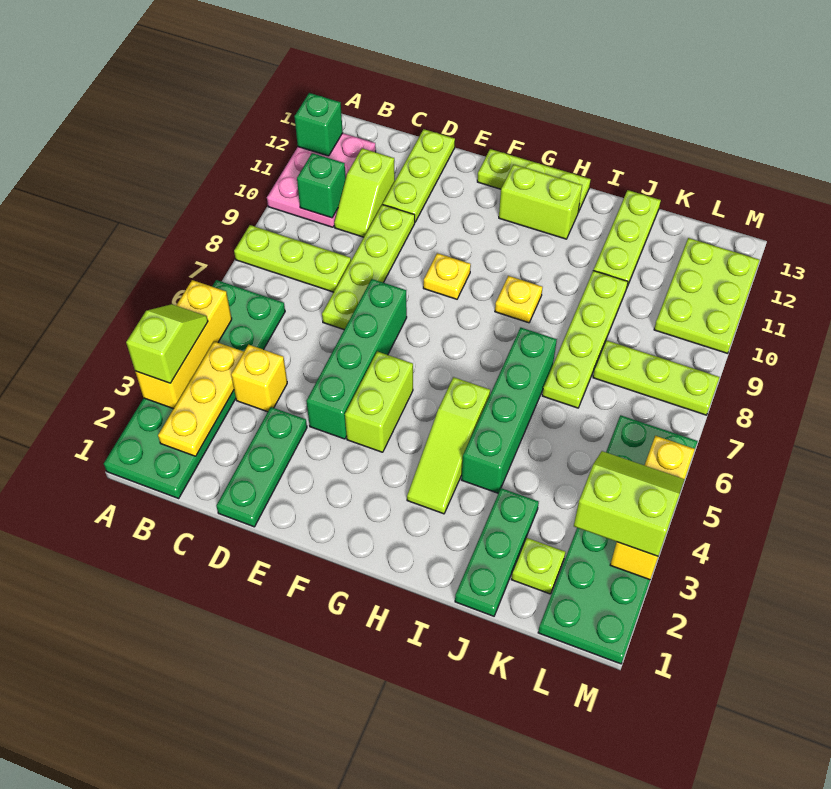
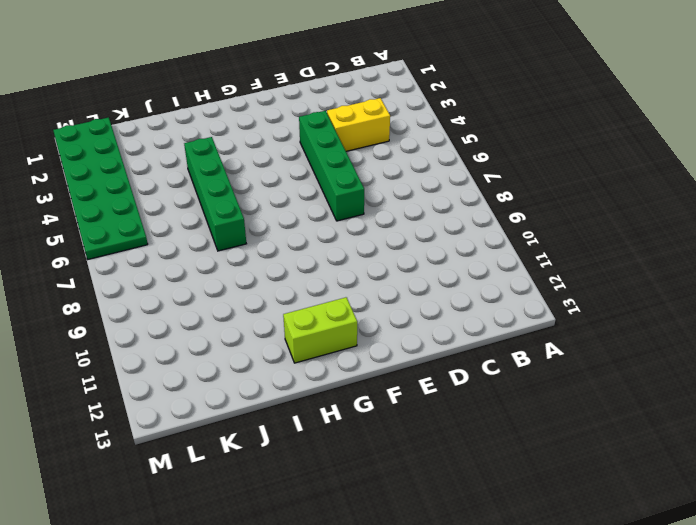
yellow 1x2 brick [327,98,390,151] -> yellow 1x1 brick [231,345,287,412]
none -> green 2x6 plate [104,280,285,498]
none -> lime 1x3 plate [234,225,351,292]
none -> pink 2x3 plate [267,133,376,227]
none -> lime 1x2 slope [334,148,395,237]

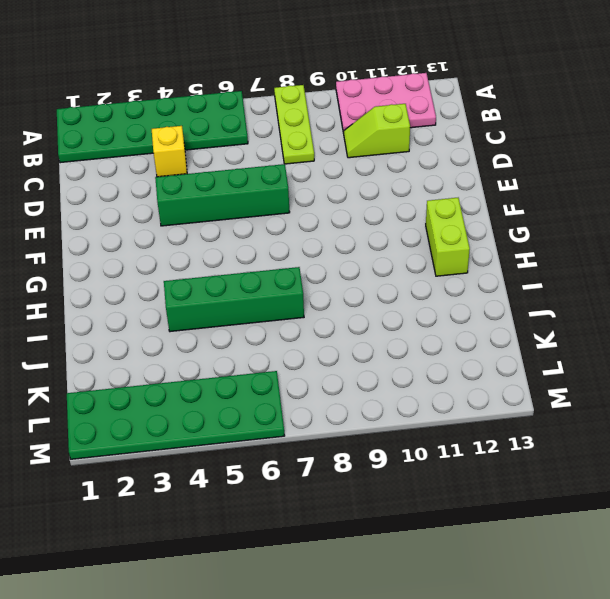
none -> green 1x3 plate [216,407,307,527]
none -> lime 1x4 plate [322,204,415,329]
none -> lime 1x3 plate [383,129,455,222]
none -> lime 1x2 brick [345,351,413,452]

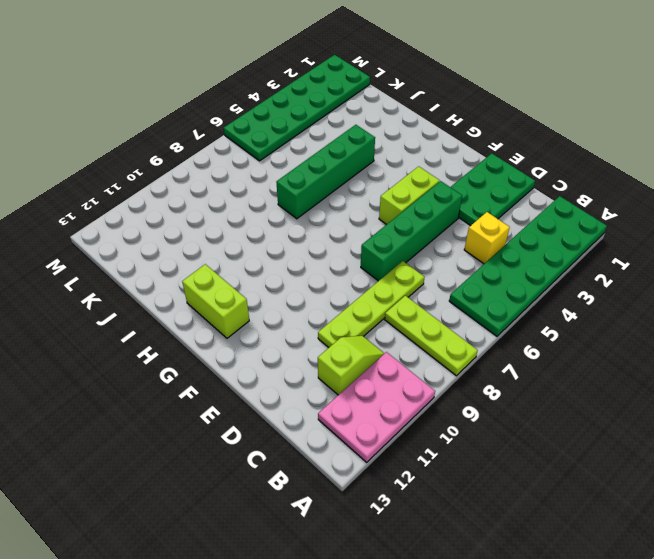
green 2x3 plate [451,153,535,226] -> green 1x3 plate [216,407,307,527]
none -> lime 1x3 plate [383,129,455,222]
none -> yellow 1x1 plate [423,253,471,299]
none -> lime 1x3 plate [477,149,591,212]
none -> lime 1x3 slope [407,377,490,514]

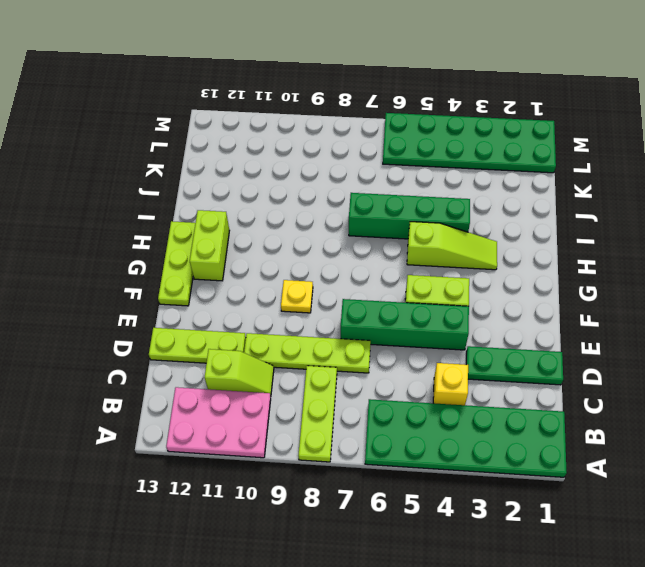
none -> yellow 1x1 plate [495,276,543,323]
none -> green 1x3 plate [455,488,539,616]
none -> lime 1x4 plate [542,270,628,408]
none -> lime 1x3 plate [594,190,661,287]

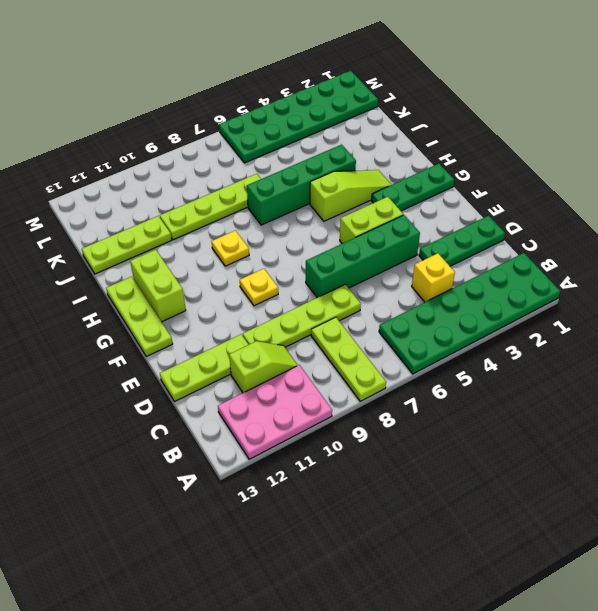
green 1x3 plate [372,164,454,211] -> green 1x3 plate moved to [455,488,539,616]
none -> lime 1x1 plate [511,538,565,594]
none -> lime 1x3 plate [593,340,720,415]
none -> lime 2x3 plate [654,238,760,353]
none -> yellow 1x3 brick [135,280,232,409]

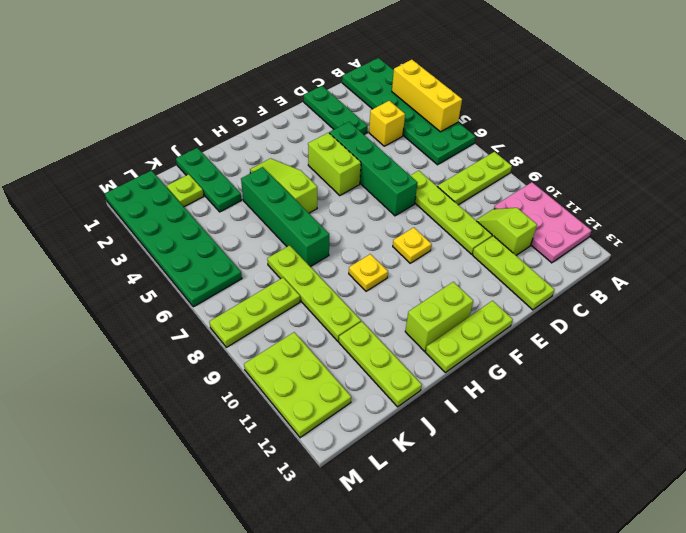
none -> green 1x1 brick [294,93,343,156]
none -> yellow 1x3 plate [158,341,244,456]
none -> green 1x1 brick [297,153,346,218]
none -> yellow 1x3 brick [610,436,695,580]

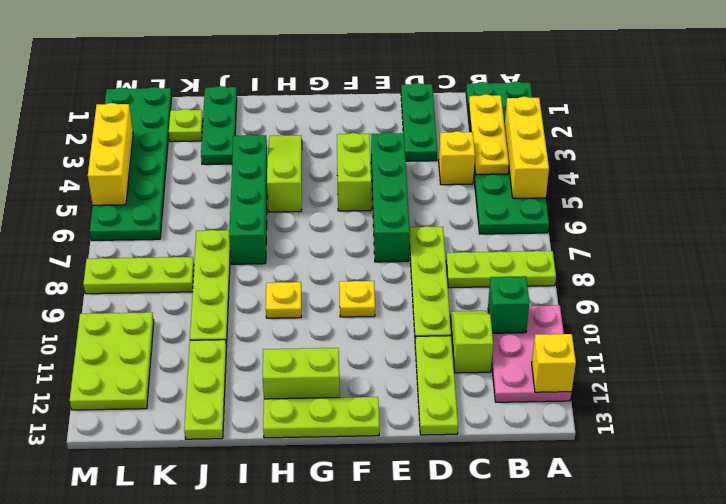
yellow 1x1 brick [532,334,576,392] -> green 1x1 brick [294,93,343,156]
none -> lime 1x2 slope [126,304,208,383]
none -> lime 2x2 slope [574,451,685,556]

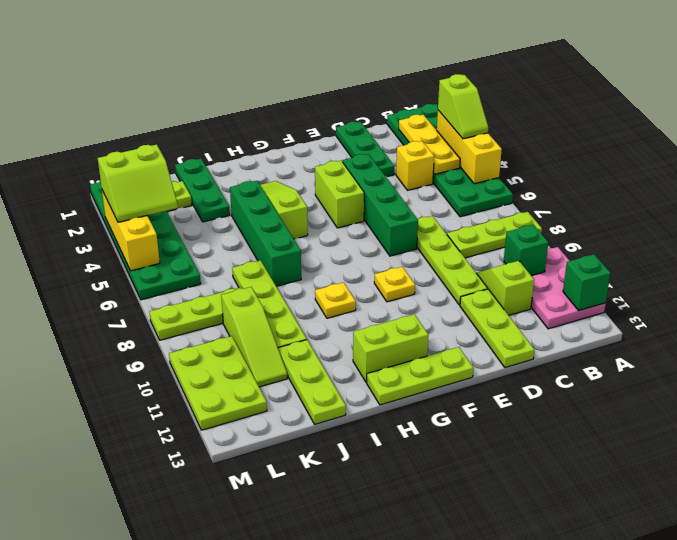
lime 1x3 slope [221,287,287,387] -> none

